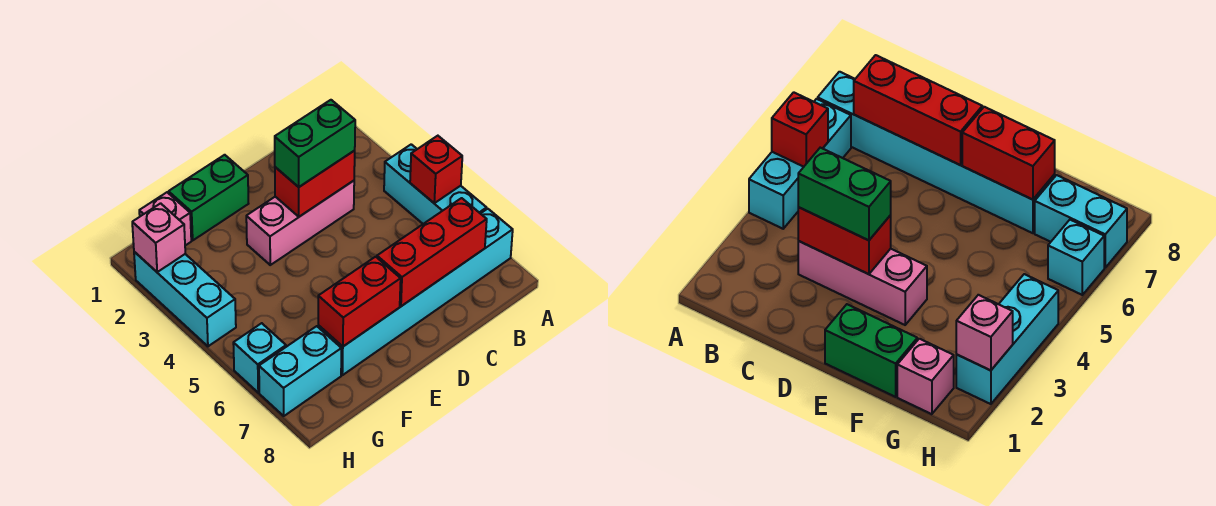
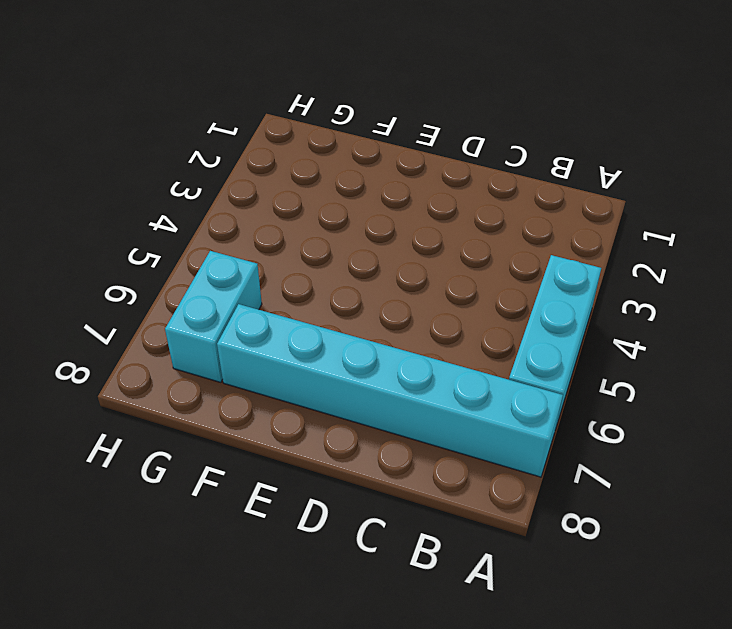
cyan 1x2 brick [165,251,262,382] -> cyan 1x2 brick turned to [259,326,341,416]
none -> pink 1x3 brick [246,181,354,265]
none -> green 1x2 brick [169,155,249,240]
none -> pink 1x1 brick [139,192,191,246]

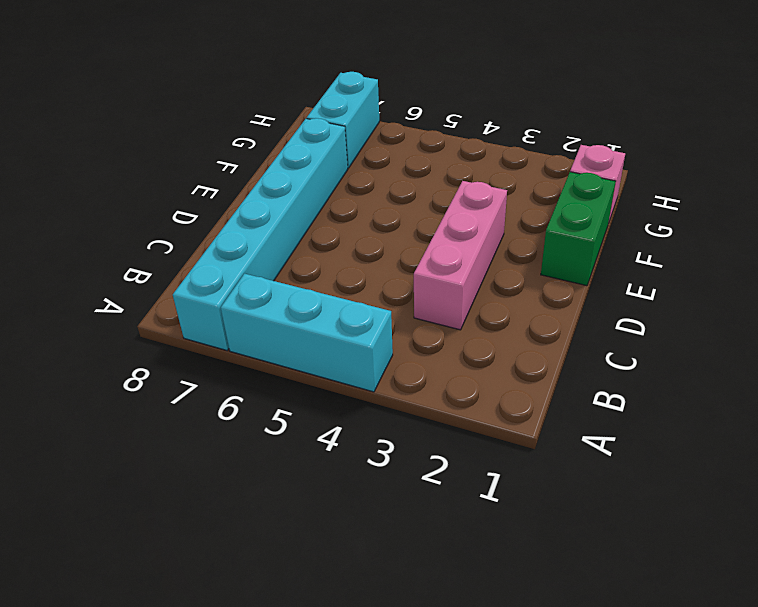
none -> cyan 1x3 brick [134,252,236,346]
none -> cyan 1x1 brick [233,323,286,393]
none -> red 1x1 brick [410,136,462,203]

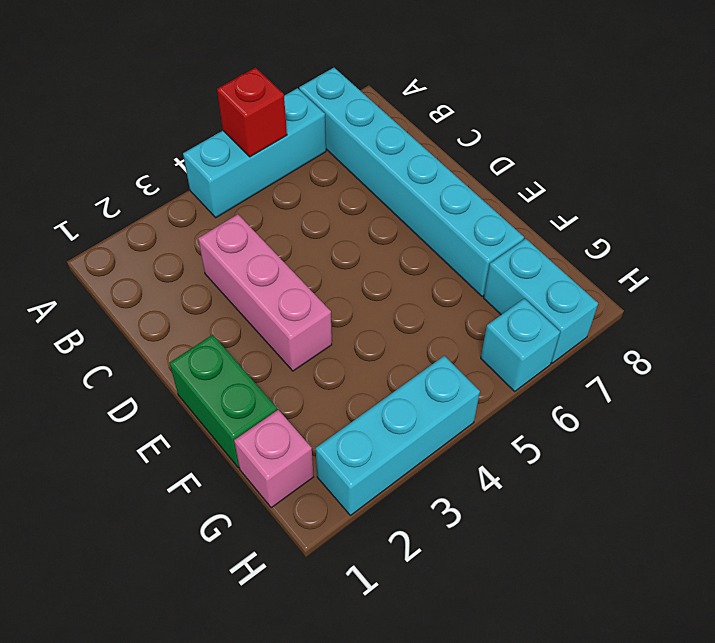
none -> red 1x3 brick [377,198,487,306]
none -> red 1x2 brick [275,151,355,217]
none -> red 1x2 brick [318,257,401,346]

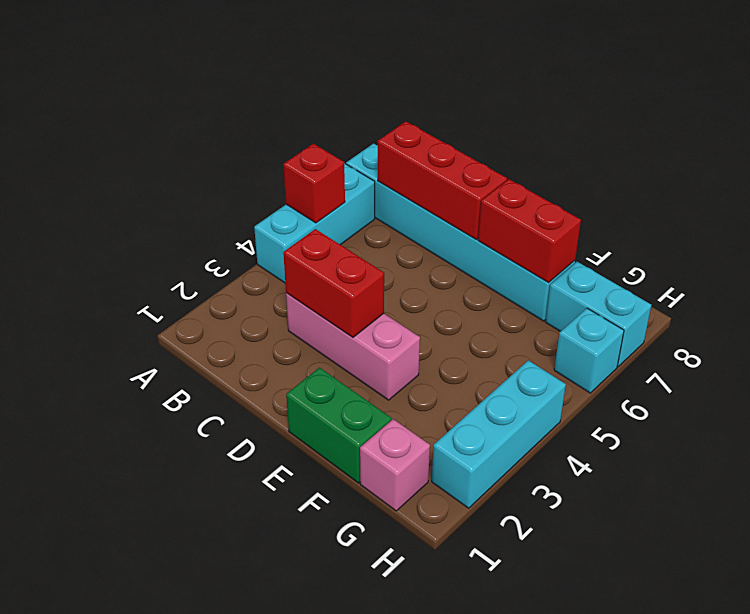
none -> pink 1x1 brick [132,203,185,272]
none -> green 1x2 brick [275,100,355,187]

